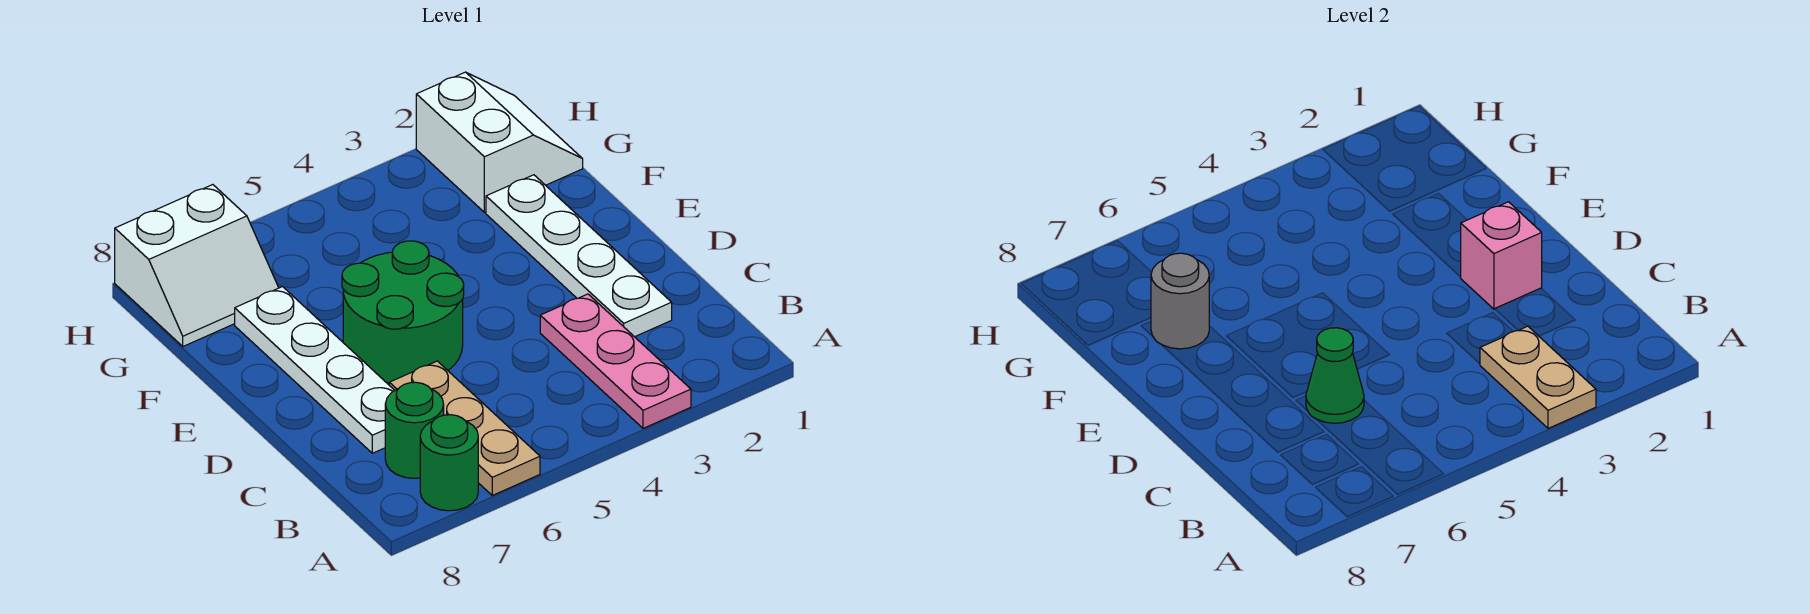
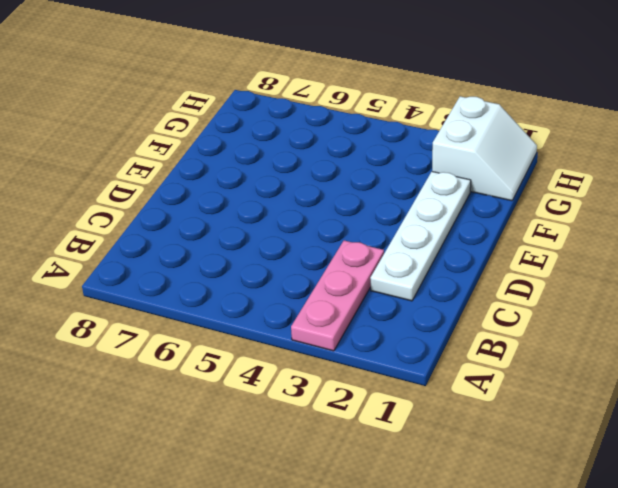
none -> tan 1x3 plate [389,361,540,495]
none -> green 1x1 round brick [420,415,478,511]
none -> green 1x1 round brick [385,382,444,478]

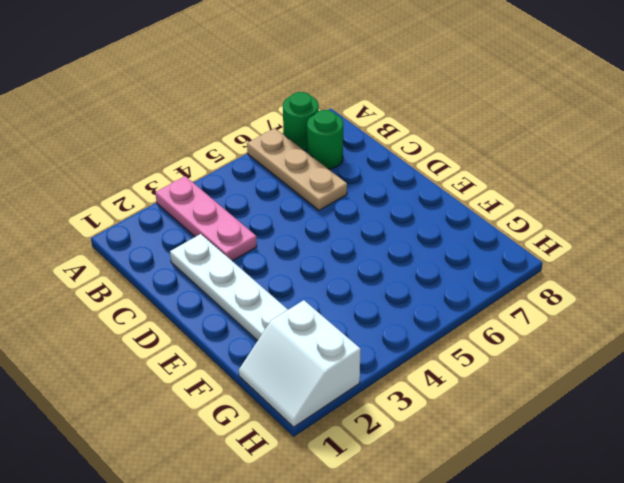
none -> white 1x4 plate [235,287,395,453]
none -> green 2x2 round brick [342,241,464,383]
none -> white 2x2 slope [115,185,279,346]

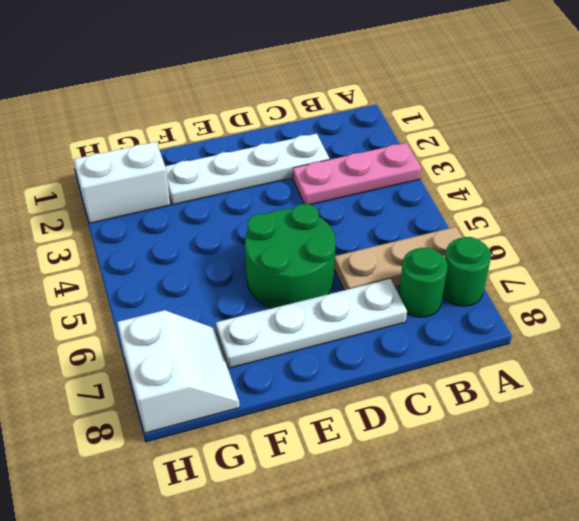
none -> tan 1x2 plate [1480,326,1596,428]
none -> green 1x1 cone [1306,328,1364,423]
none -> pink 1x1 brick [1461,202,1542,309]

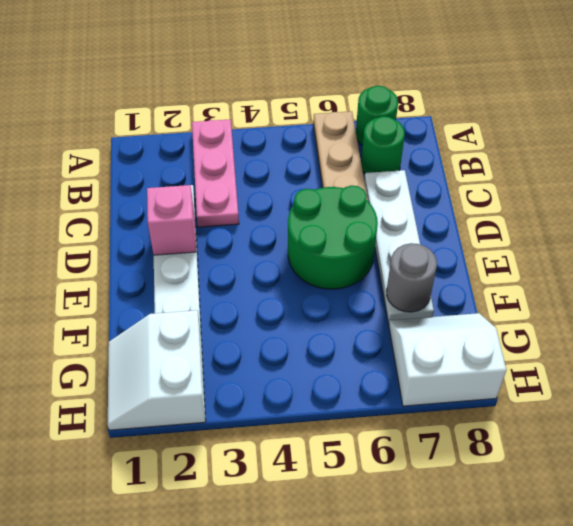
none -> tan 1x2 plate [1480,326,1596,428]
none -> green 1x1 cone [1306,328,1364,423]

